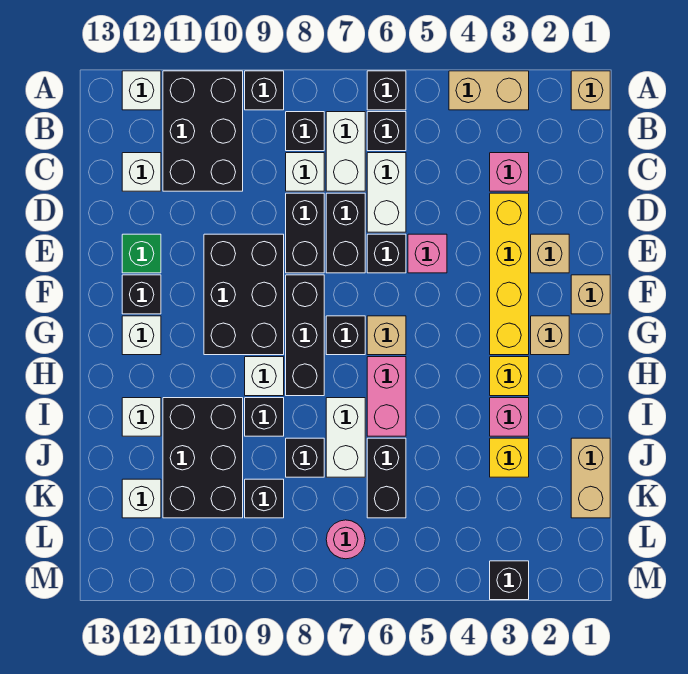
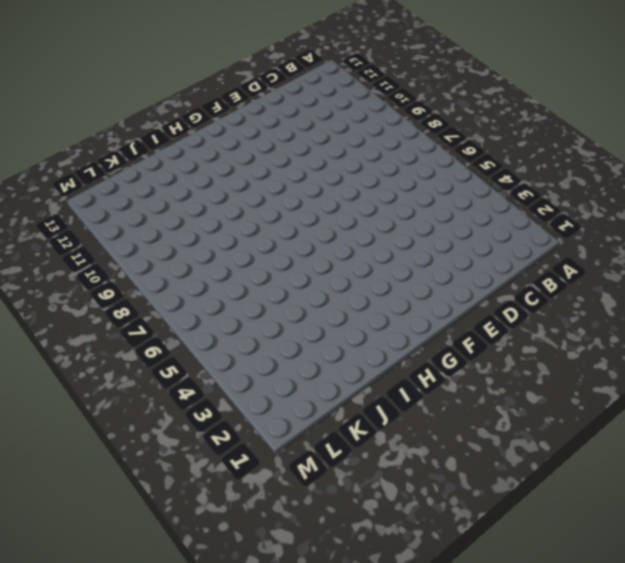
none -> tan 1x1 brick [571,71,610,110]
none -> tan 1x2 brick [449,71,529,110]
none -> black 1x1 brick [367,71,406,110]
none -> black 1x1 brick [245,71,284,110]

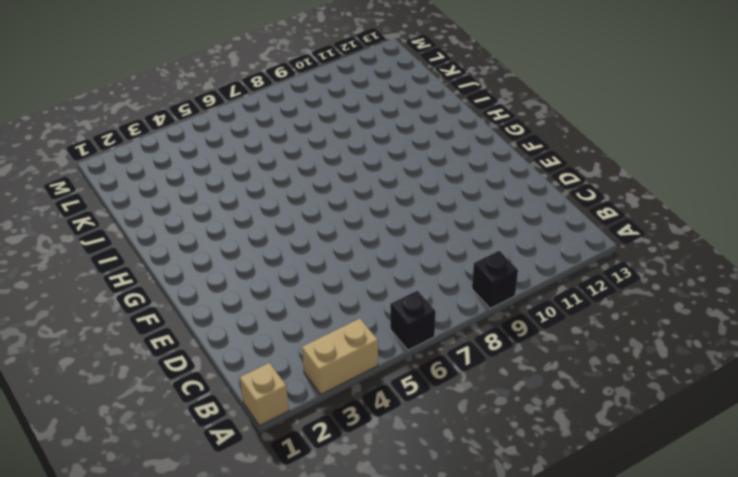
none -> black 2x3 brick [163,71,243,191]
none -> white 1x1 brick [122,71,161,110]
none -> black 1x1 brick [367,112,406,151]
none -> white 1x2 brick [326,112,365,191]

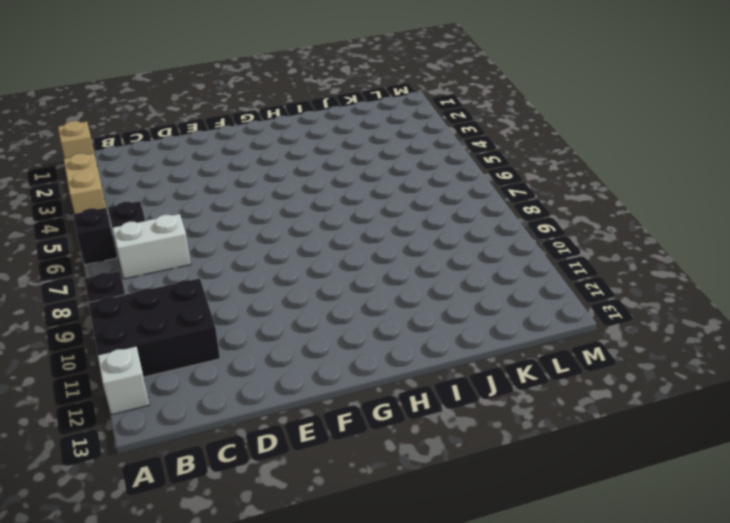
none -> black 1x1 brick [286,112,324,151]
none -> pink 1x1 brick [490,153,529,191]
none -> white 1x2 brick [367,153,406,232]
none -> white 1x1 brick [286,153,324,191]

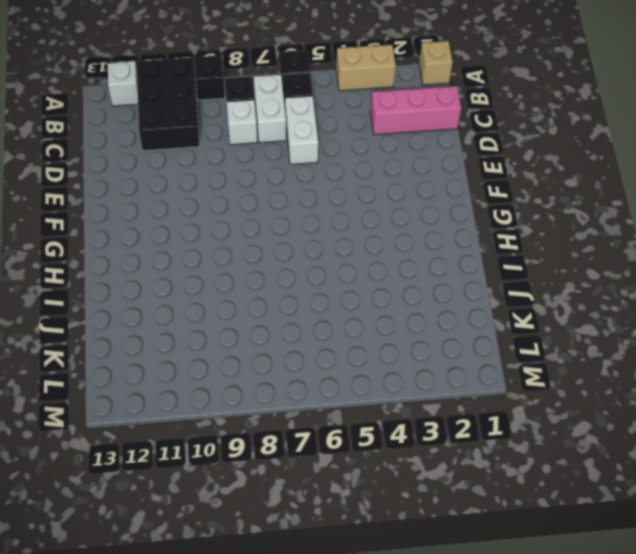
pink 1x3 brick [370,86,461,135] -> pink 1x1 brick [490,153,529,191]
none -> white 1x1 brick [122,153,161,191]
none -> yellow 1x4 brick [490,193,529,355]
none -> black 1x2 brick [326,193,365,273]
none -> black 1x2 brick [286,193,324,273]

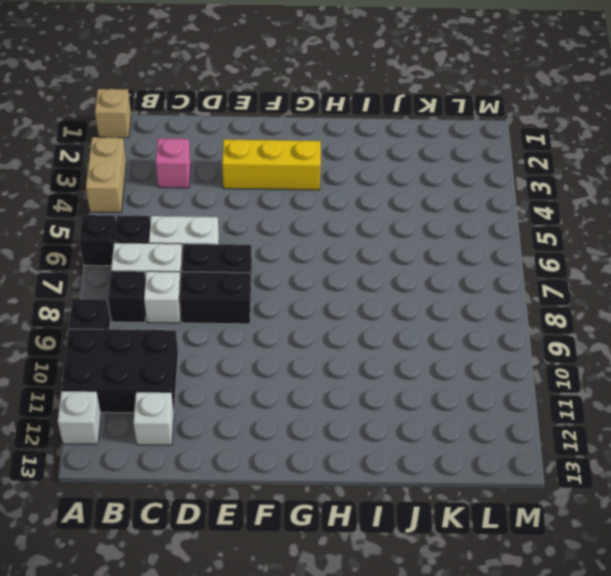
yellow 1x3 brick [222,139,321,190] -> yellow 1x4 brick [490,193,529,355]
none -> tan 1x1 brick [531,234,569,273]
none -> pink 1x1 brick [408,234,447,273]
none -> black 1x1 brick [367,234,406,273]
none -> black 2x3 brick [204,234,284,355]

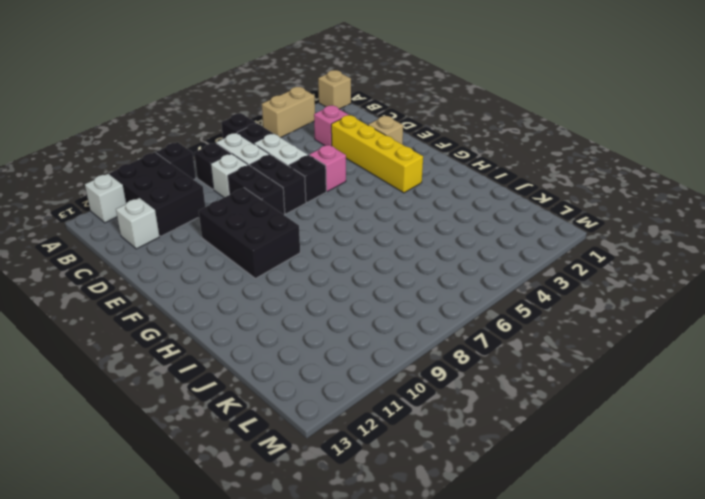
none -> green 1x1 brick [122,234,161,273]
none -> tan 1x1 brick [571,275,610,314]
none -> black 1x3 brick [286,275,324,396]
none -> black 1x1 brick [122,275,161,314]

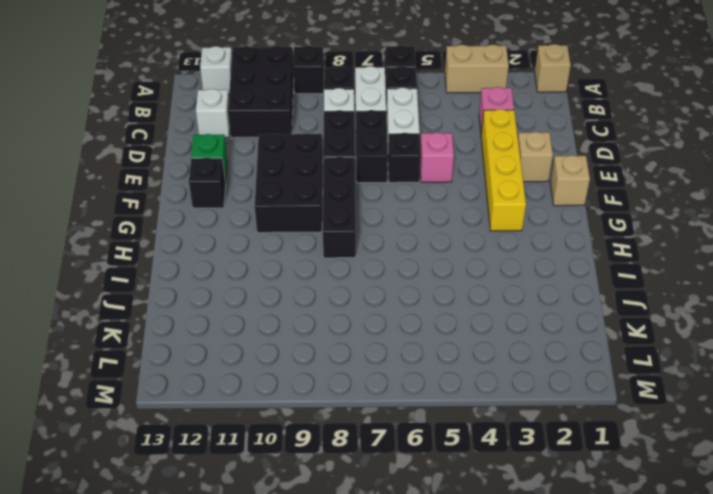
none -> tan 1x1 brick [531,316,569,355]
none -> tan 1x1 brick [367,316,406,355]
none -> black 1x1 brick [326,316,365,355]
none -> white 1x1 brick [122,316,161,355]

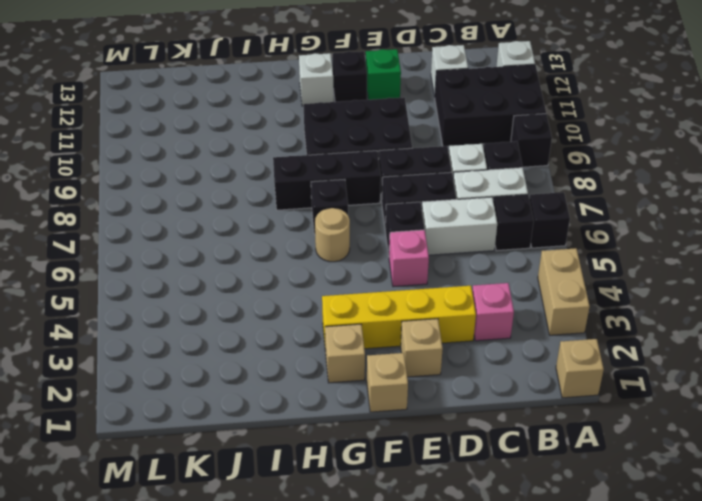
tan 1x1 round brick [315,208,350,262] -> tan 1x1 brick [367,316,406,355]
none -> yellow 1x1 brick [490,357,529,396]
none -> pink 1x2 brick [367,357,406,436]
none -> white 1x1 brick [245,357,284,396]
none -> pink 1x1 brick [490,398,529,436]

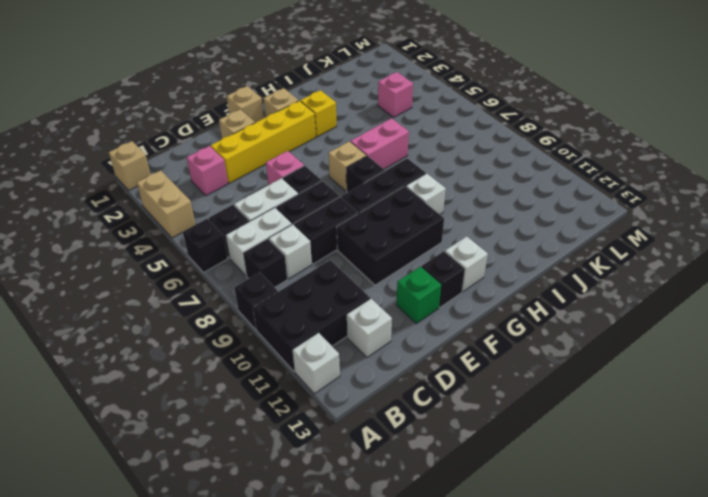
pink 1x1 brick [378,72,413,117] -> pink 1x1 brick moved to [490,398,529,436]
none -> white 1x2 brick [326,398,365,477]
none -> black 1x1 brick [245,398,284,436]
none -> black 2x3 brick [163,398,243,518]
none -> white 1x1 brick [122,398,161,436]

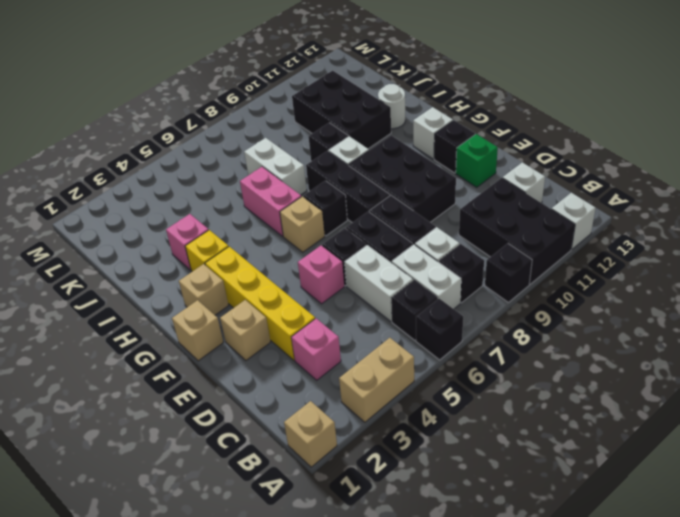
white 1x1 round brick [378,84,405,129] -> white 1x1 brick [122,398,161,436]
none -> tan 1x2 brick [571,438,610,518]
none -> yellow 1x1 brick [490,438,529,477]
none -> black 1x2 brick [367,438,406,518]
none -> black 1x1 brick [286,438,324,477]

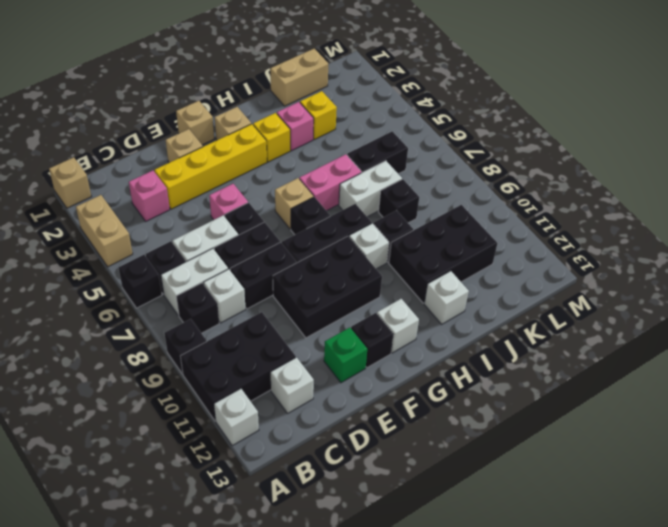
none -> black 1x1 brick [245,479,284,518]
none -> white 1x1 brick [122,479,161,518]
none -> pink 1x1 round brick [326,520,365,559]
none -> black 1x1 brick [490,561,529,600]

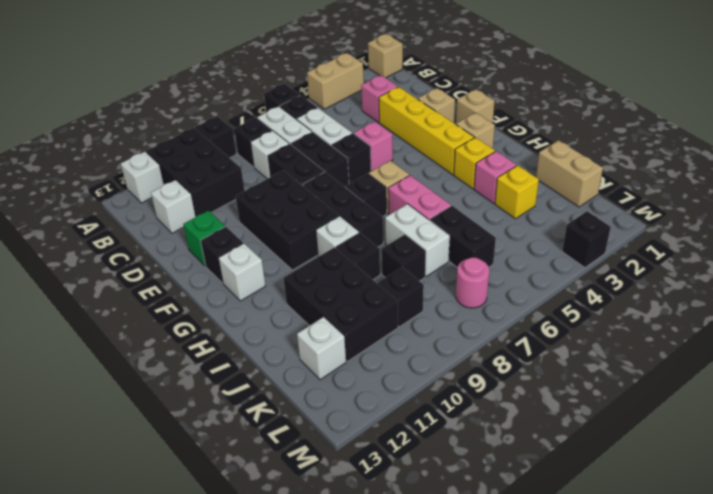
none -> white 1x1 brick [122,398,161,436]

